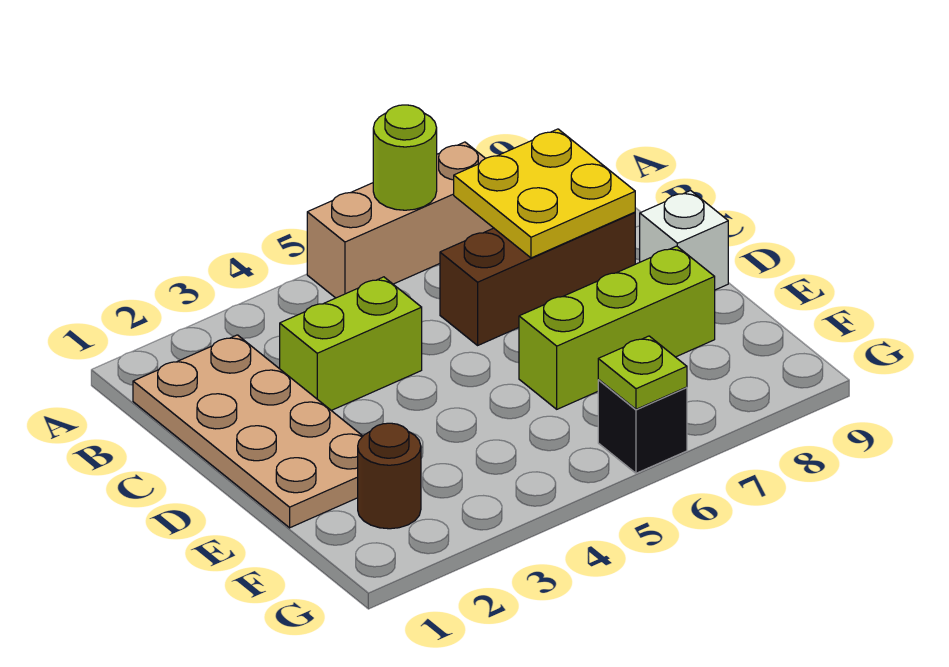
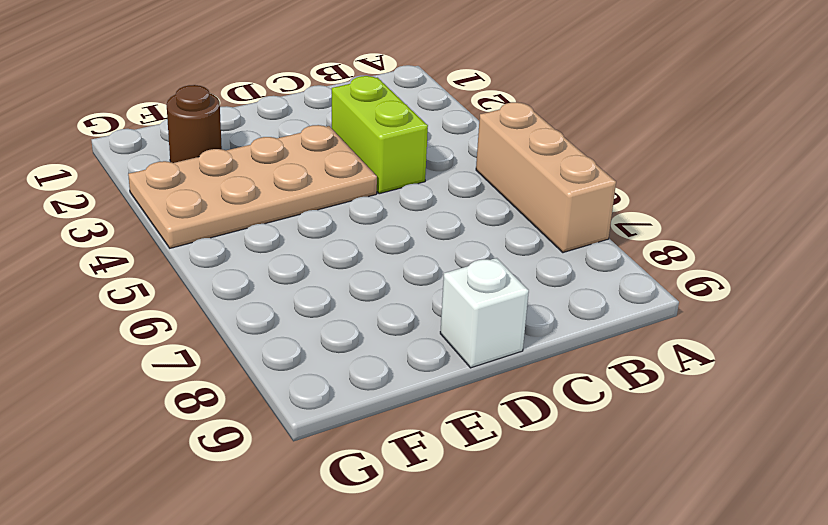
tan 2x4 plate [128,125,377,248] -> tan 2x4 plate moved to [133,335,363,528]
none -> brown 1x3 brick [440,212,635,345]
none -> lime 1x3 brick [519,246,715,409]

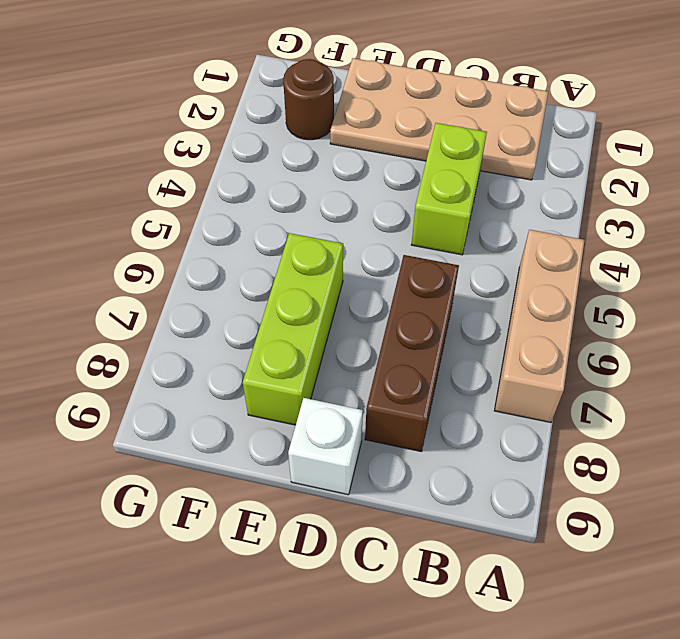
none -> black 1x1 brick [598,380,687,473]
none -> lime 1x1 round brick [373,105,437,210]

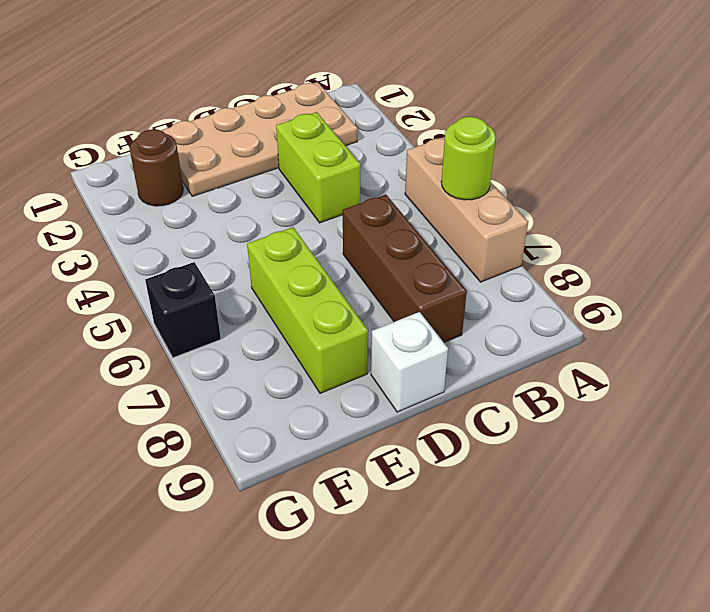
none -> yellow 2x2 plate [454,129,635,258]
none -> lime 1x1 plate [598,336,687,409]

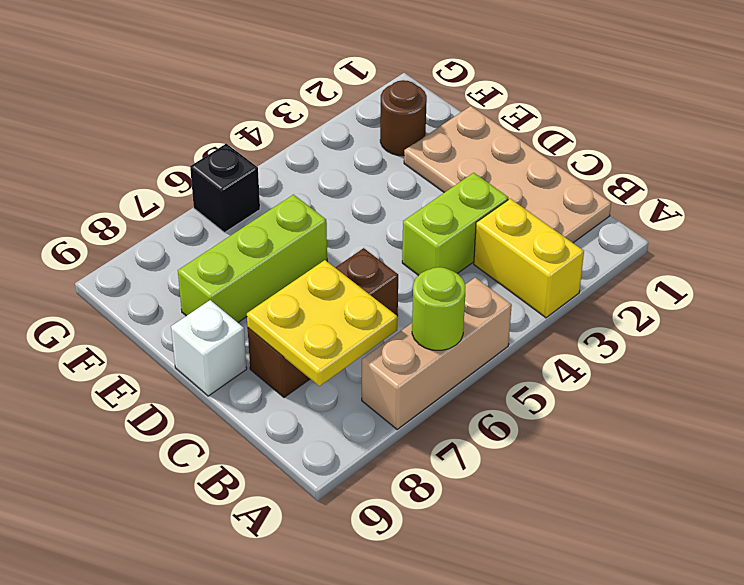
yellow 1x2 brick [474,199,584,318] -> none
none -> lime 1x1 plate [598,336,687,409]

